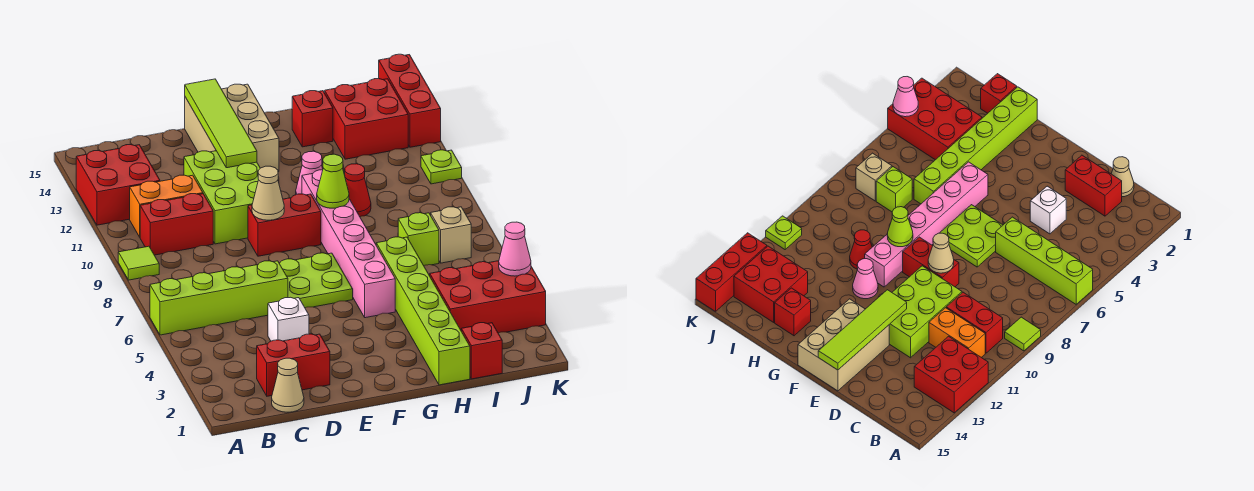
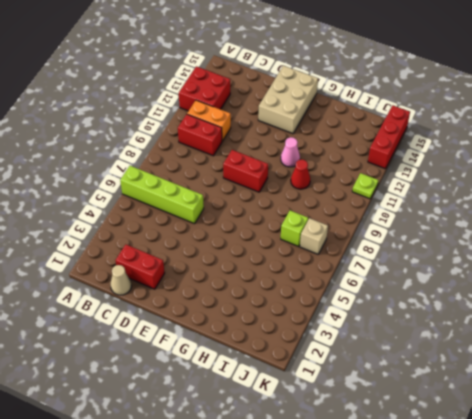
none -> lime 1x1 tile [118,246,159,280]
none -> white 1x1 brick [268,297,309,341]
none -> lime 2x3 brick [184,151,260,244]

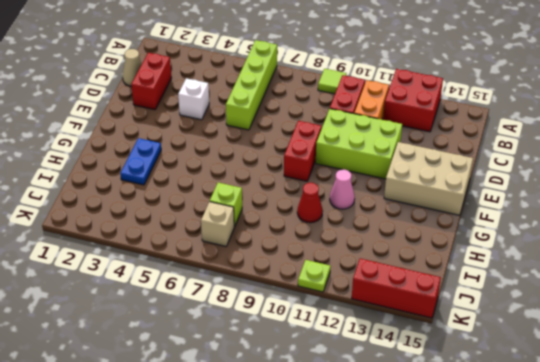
blue 1x2 plate [120,138,161,185] -> lime 1x6 brick [376,237,470,385]
none -> lime 2x2 plate [279,253,353,308]
none -> pink 1x6 brick [302,170,395,318]
none -> red 1x1 brick [292,91,333,147]

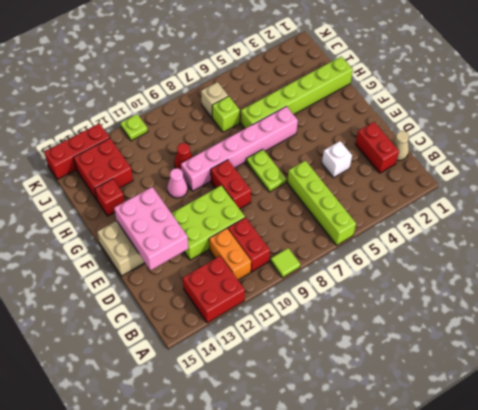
pink 2x3 brick [114,187,188,270] -> lime 1x4 tile [185,79,257,168]
lime 1x2 plate [246,149,286,192] -> lime 2x2 plate [279,253,353,308]
none -> red 1x1 brick [461,323,502,379]
none -> red 2x3 brick [430,261,546,333]
none -> tan 1x1 cone [252,166,284,220]

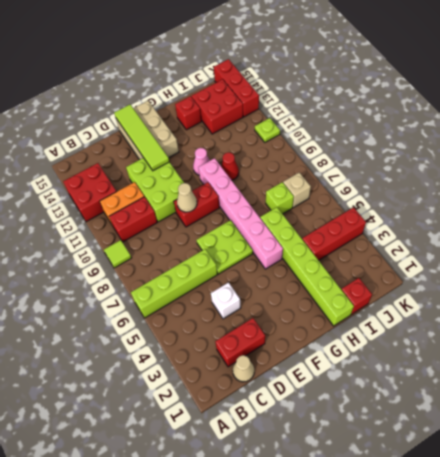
red 1x3 brick [302,207,366,260] -> red 2x3 brick [430,261,546,333]
none -> lime 1x1 cone [317,154,349,208]
none -> pink 1x1 cone [499,222,531,276]

